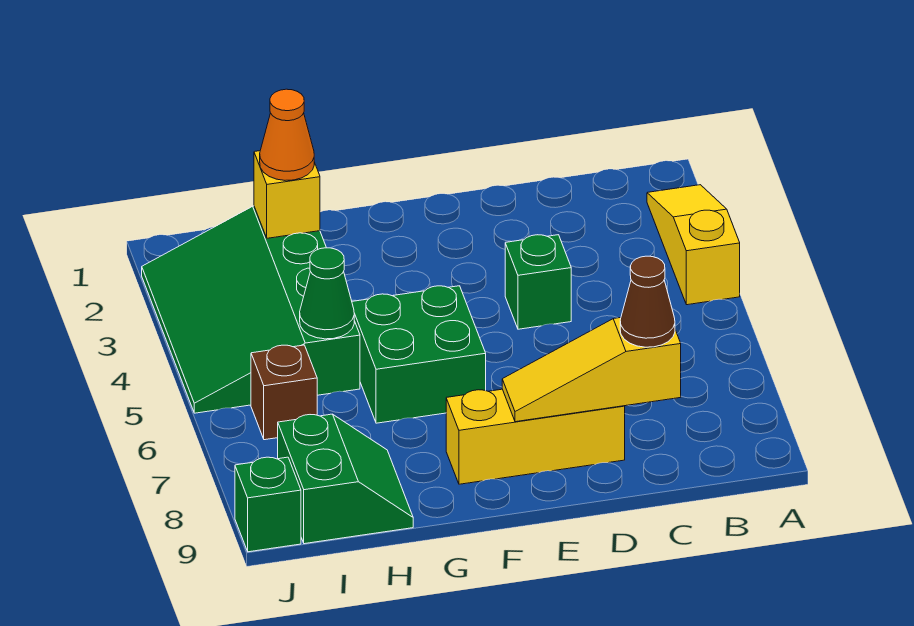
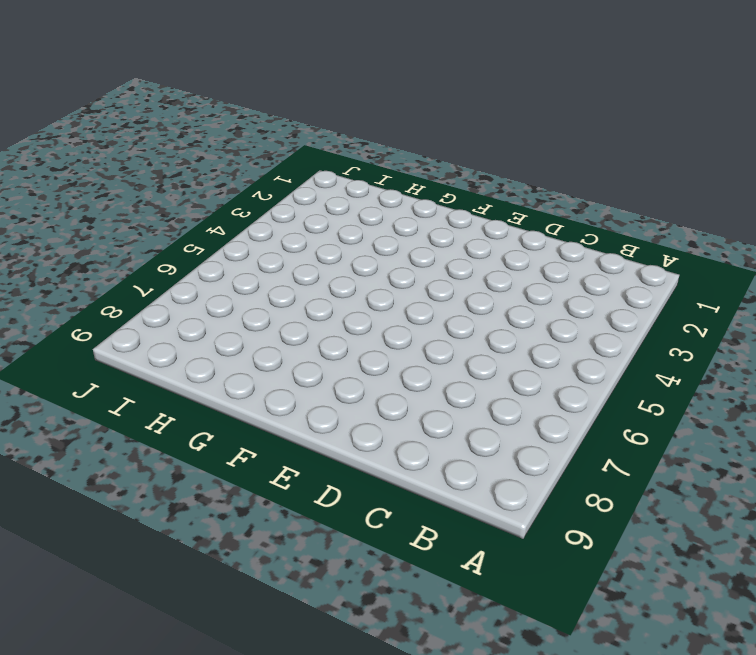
none -> yellow 1x3 slope [647,185,740,305]
none -> green 1x1 brick [505,235,571,329]
none -> yellow 1x3 brick [446,389,625,484]

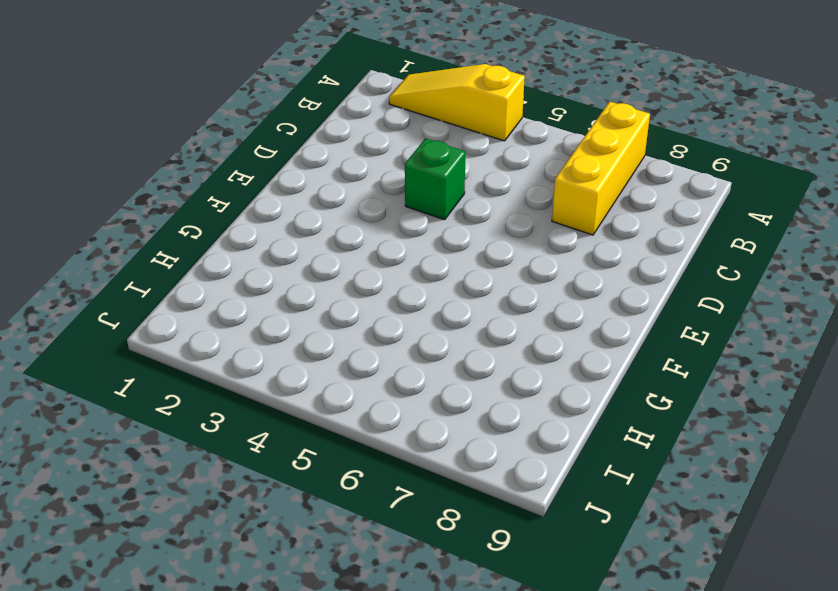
yellow 1x3 brick [552,102,650,235] -> yellow 1x3 brick moved to [446,389,625,484]
none -> green 2x2 brick [352,286,486,423]
none -> green 3x4 slope [142,206,360,413]
none -> green 2x2 slope [278,414,413,544]

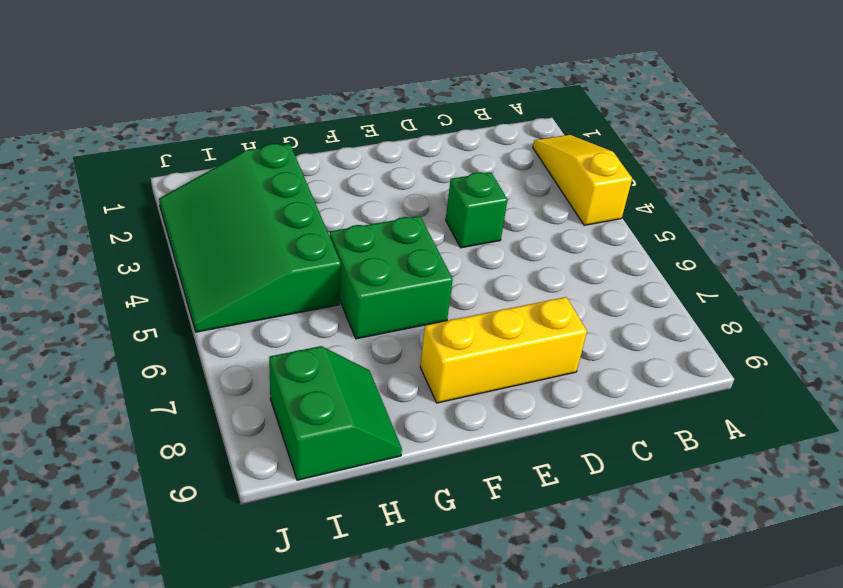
none -> brown 1x1 brick [251,345,317,440]
none -> green 1x1 brick [235,457,301,552]
none -> yellow 1x3 slope [502,318,681,422]

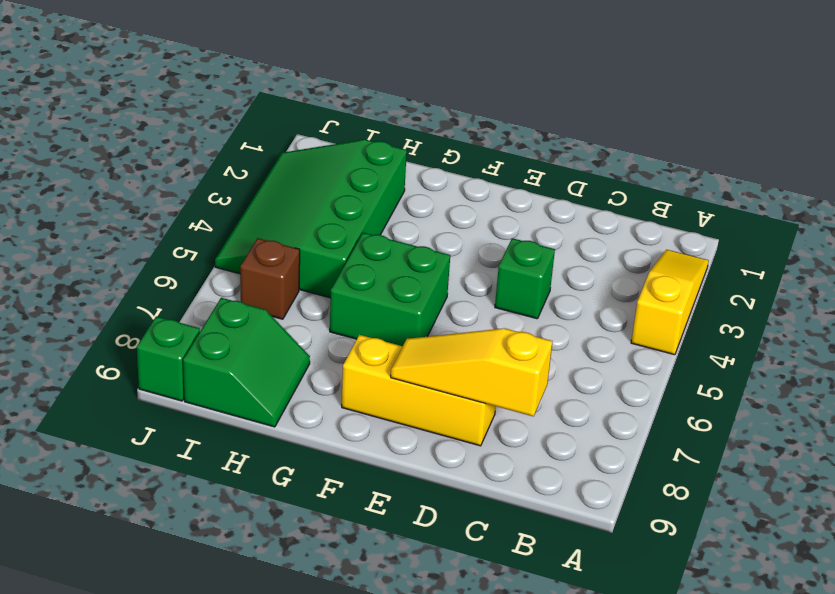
none -> yellow 1x1 brick [254,151,320,238]
none -> green 1x1 cone [300,248,354,339]
none -> brown 1x1 cone [620,256,675,347]

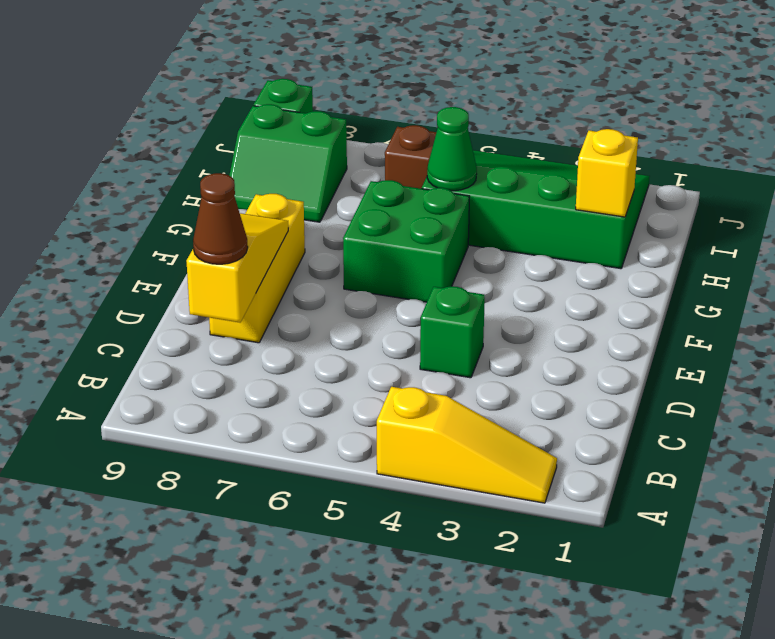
none -> orange 1x1 cone [260,89,314,180]

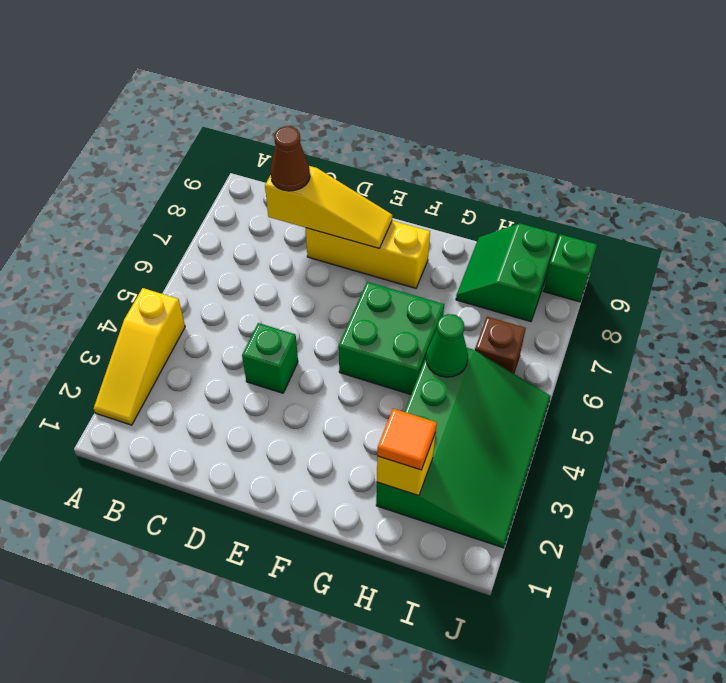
orange 1x1 tile [377,409,437,470] -> orange 1x1 cone [260,89,314,180]

